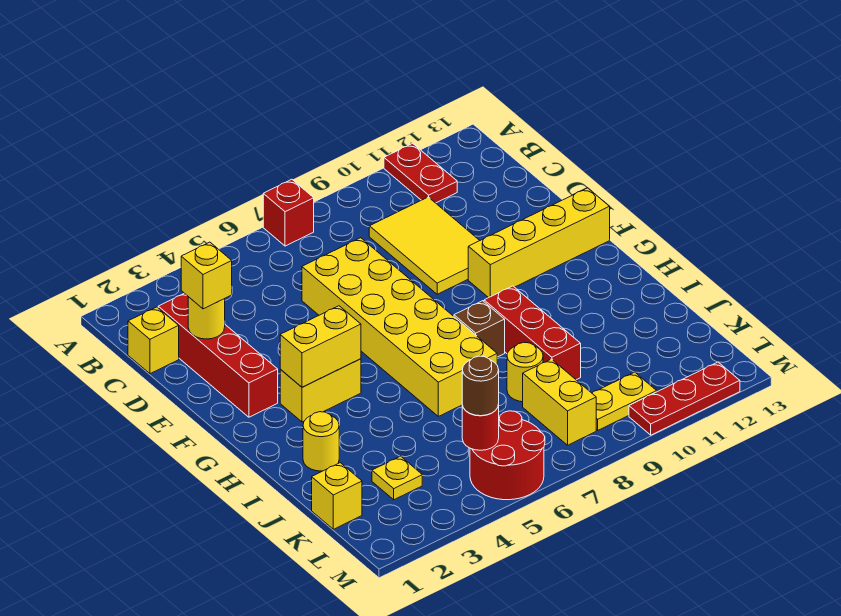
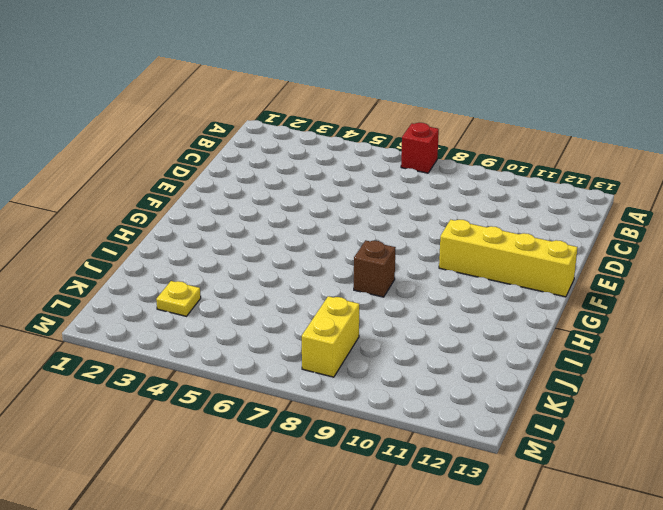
none -> red 1x2 plate [384,143,457,203]
none -> yellow 1x1 brick [128,307,179,374]
none -> red 1x4 brick [158,293,278,417]

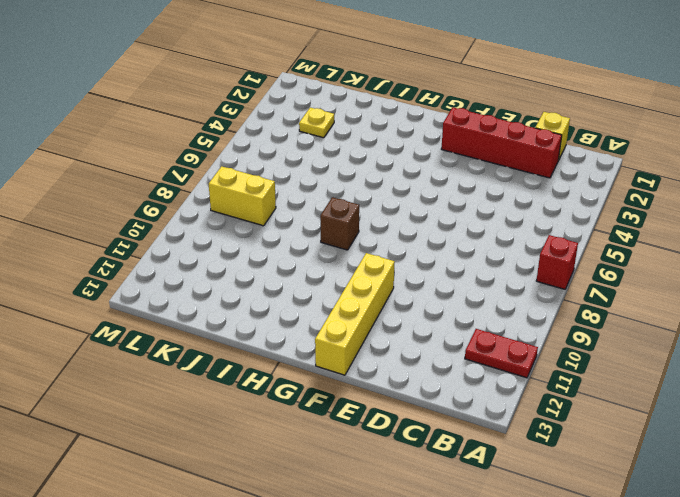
none -> yellow 2x3 tile [369,197,480,294]
none -> yellow 2x6 brick [302,238,497,416]
none -> yellow 1x2 brick [280,359,361,422]

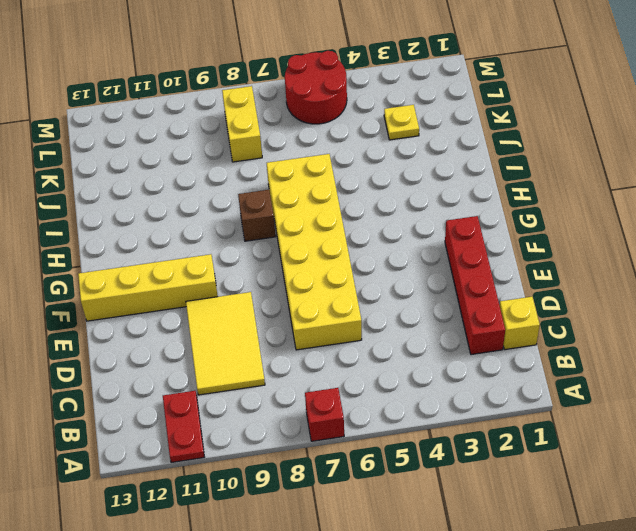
none -> yellow 1x2 brick [280,359,361,422]
none -> red 1x3 brick [484,286,581,380]
none -> yellow 1x1 round brick [303,412,339,471]

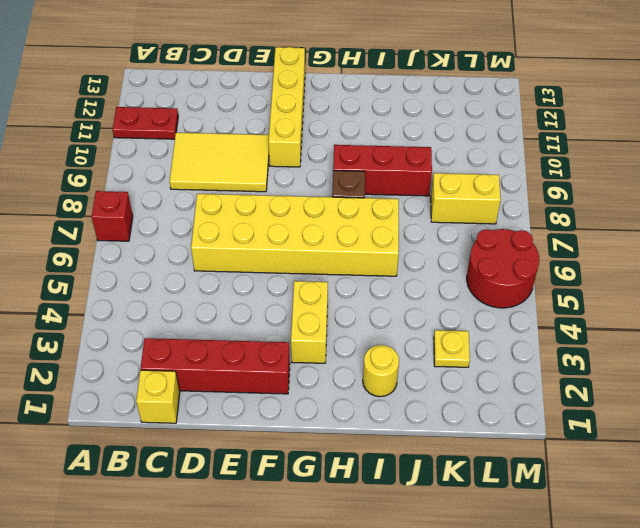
none -> yellow 1x1 round brick [507,342,543,402]
none -> yellow 1x1 brick [312,463,362,529]
none -> yellow 1x2 plate [592,372,657,430]

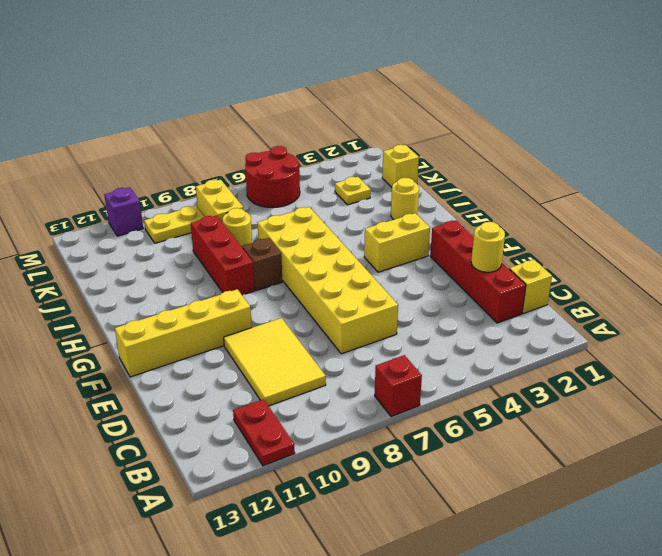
purple 1x1 brick [104,188,143,236] -> red 1x3 plate [629,362,740,435]
none -> yellow 1x2 brick [280,306,361,387]
none -> red 1x1 round brick [462,404,499,450]
none -> yellow 1x1 brick [181,242,232,309]

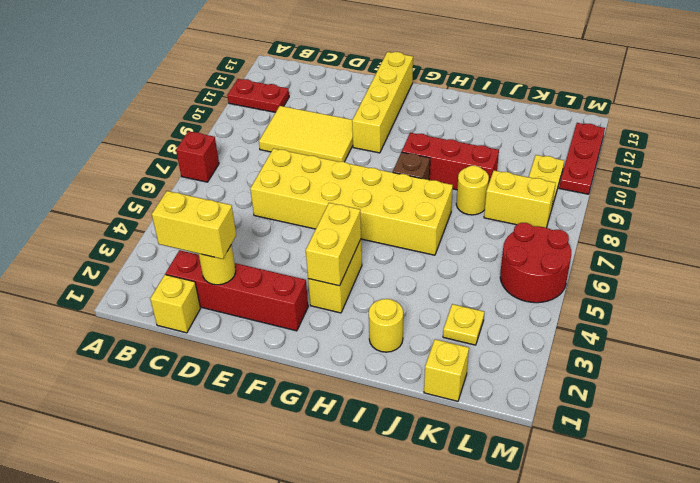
yellow 1x2 brick [152,191,236,259] -> yellow 1x1 brick [181,242,232,309]
none -> red 1x1 round brick [462,404,499,450]
none -> brown 1x1 round brick [462,356,499,416]

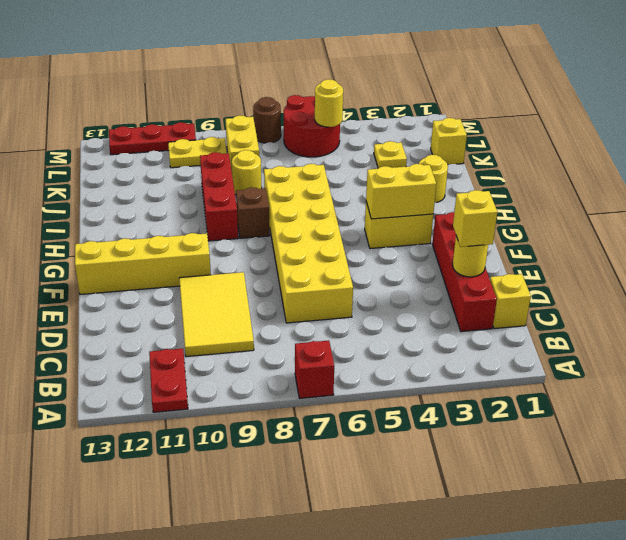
yellow 1x1 round brick [315,79,343,127] -> red 1x1 round brick [462,404,499,450]
brown 1x1 round brick [253,97,281,143] -> brown 1x1 round brick moved to [462,356,499,416]

